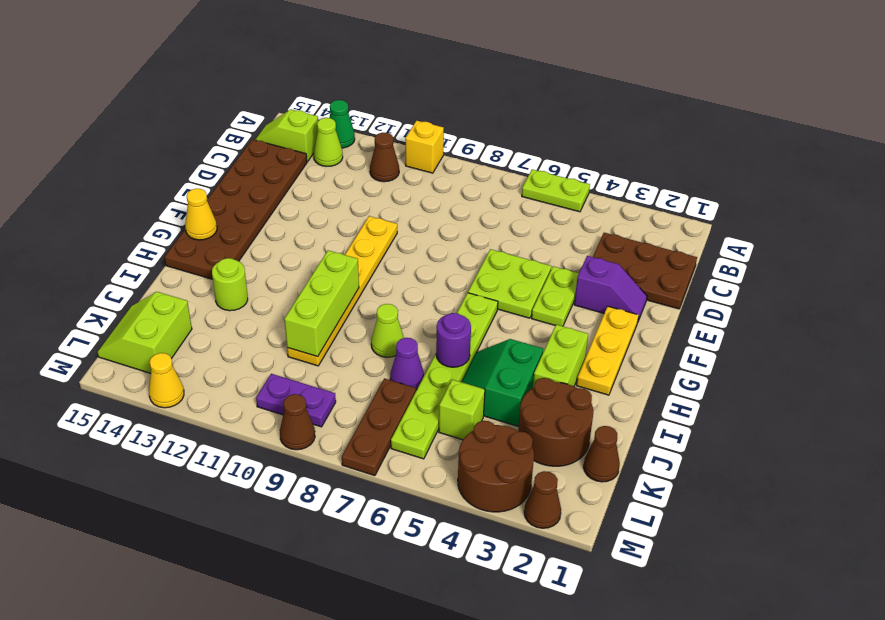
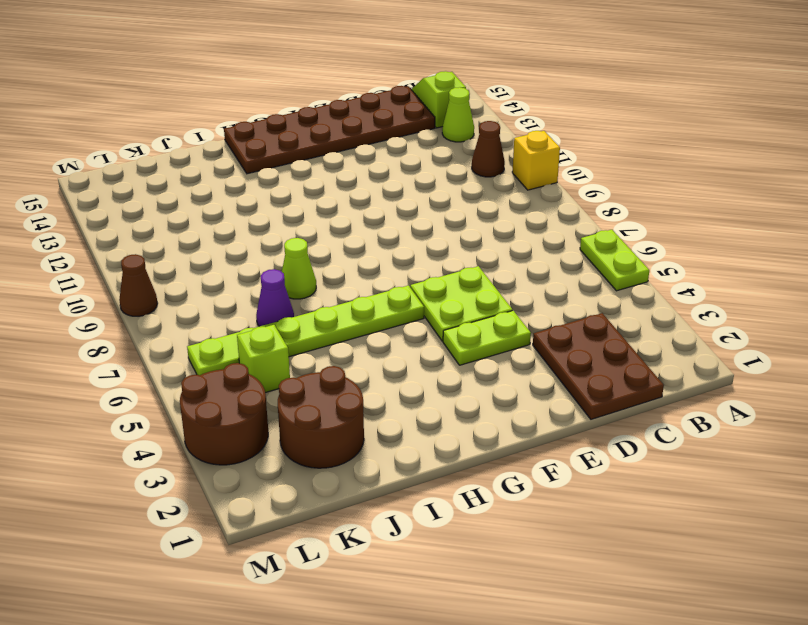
none -> green 1x1 cone [329,100,355,148]
none -> purple 1x2 slope [574,256,647,321]
none -> yellow 1x6 plate [287,216,397,366]
none -> yellow 1x3 plate [577,306,639,395]

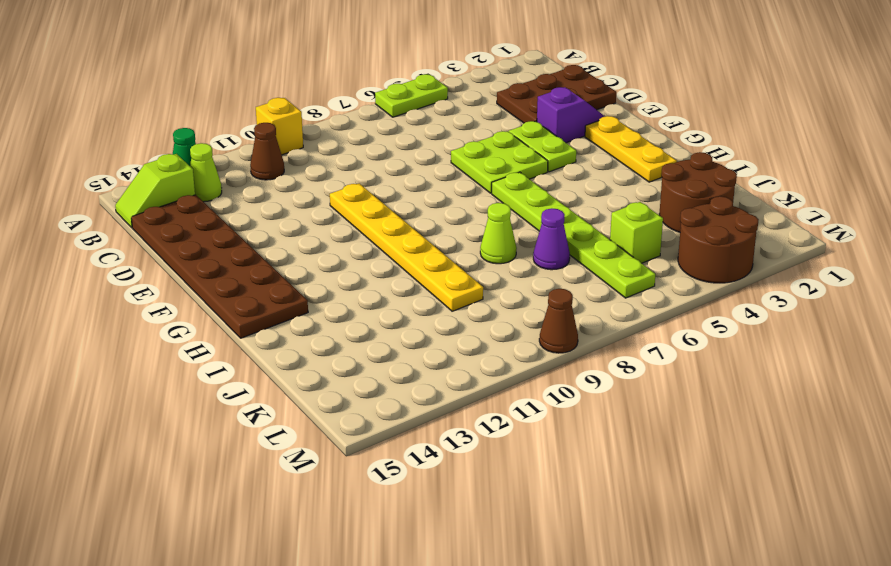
none -> lime 1x2 brick [533,325,588,388]
none -> green 2x2 slope [462,339,543,426]
none -> lime 1x1 round brick [212,258,248,311]
none -> brown 1x1 cone [583,426,620,482]

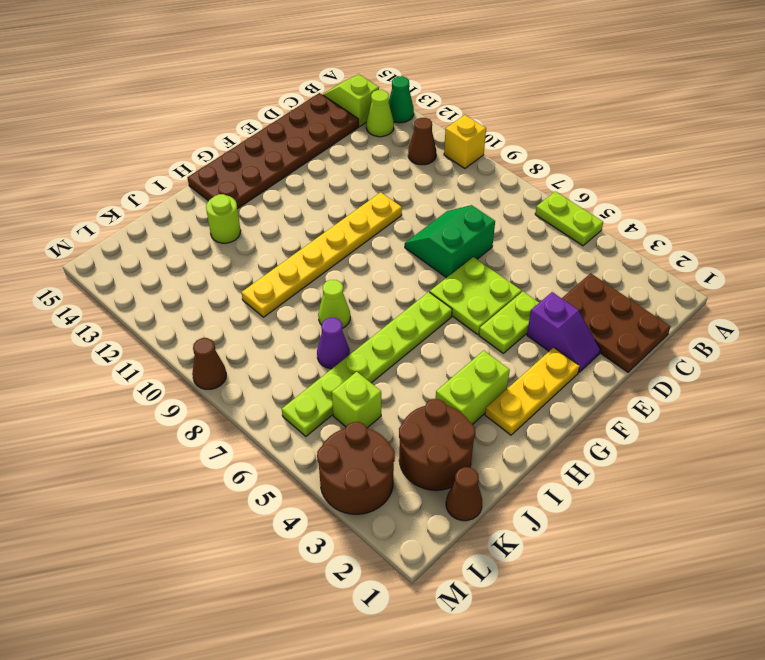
green 2x2 slope [405,205,495,278] -> green 2x2 slope moved to [462,339,543,426]
none -> brown 1x3 plate [342,378,416,476]
none -> lime 2x2 slope [97,292,192,373]
none -> purple 1x2 plate [256,374,336,427]
none -> brown 1x1 cone [524,471,561,528]

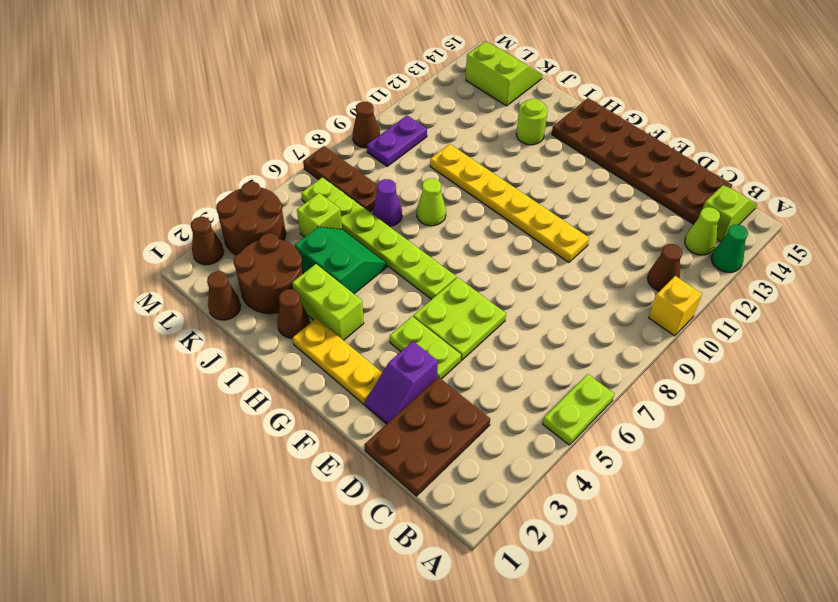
brown 1x1 cone [277,289,310,338] -> none
none -> yellow 1x1 cone [149,353,184,408]
none -> yellow 1x1 cone [185,189,217,240]
none -> lime 1x3 brick [285,250,359,357]
none -> purple 1x1 round brick [436,313,471,367]

